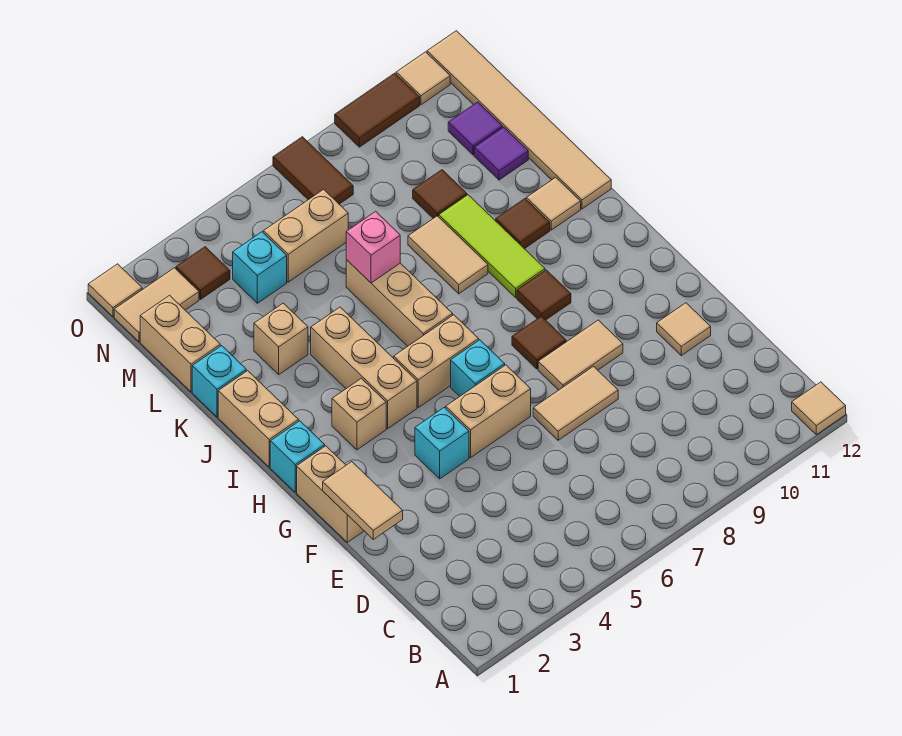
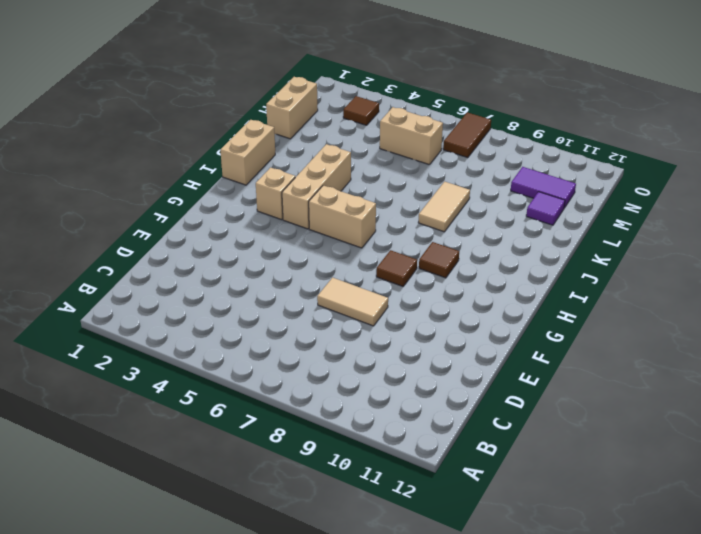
purple 1x2 tile [511,167,576,208] -> purple 1x1 tile [448,102,502,155]
none -> tan 1x1 tile [792,382,846,435]
none -> tan 1x1 tile [657,303,711,355]
none -> tan 1x2 brick [297,446,364,542]
none -> cyan 1x1 brick [415,407,469,479]

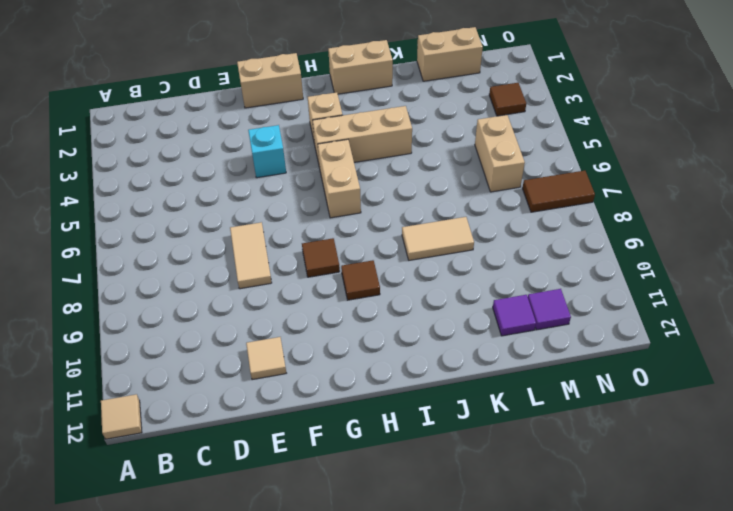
none -> tan 1x2 brick [446,365,531,458]
none -> tan 1x2 tile [538,320,623,390]
none -> cyan 1x1 brick [451,340,505,396]
none -> cyan 1x1 brick [270,421,325,492]

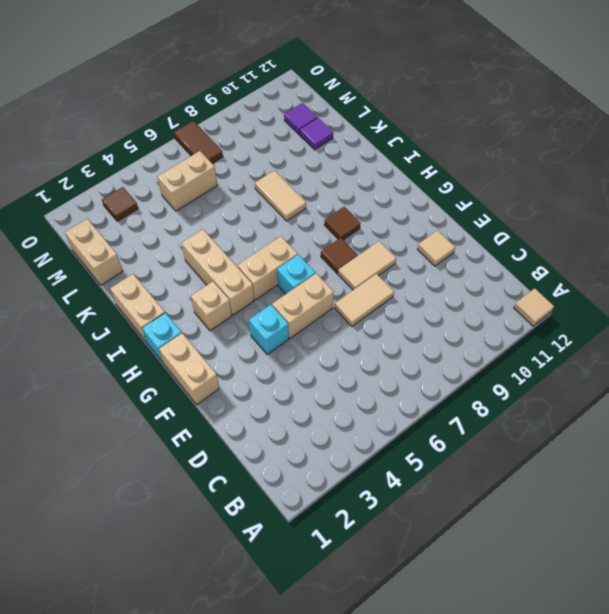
none -> tan 1x3 brick [346,260,453,346]
none -> lime 1x3 tile [439,195,545,297]
none -> brown 1x1 tile [496,199,550,249]
none -> tan 1x1 tile [526,177,581,230]

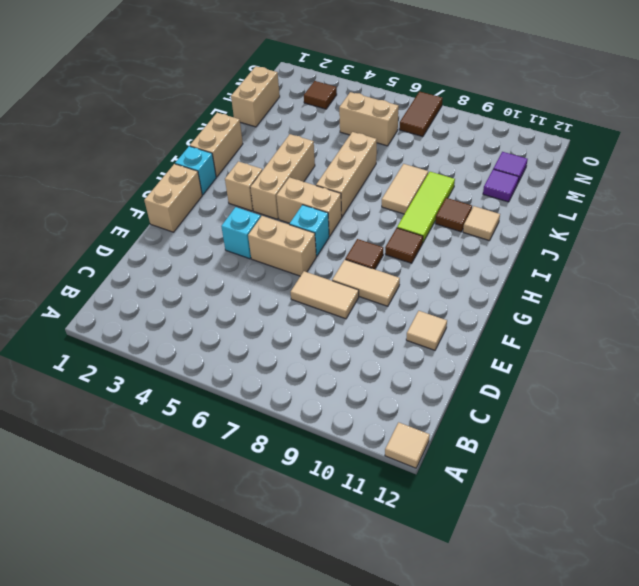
none -> tan 1x6 tile [427,31,611,209]
none -> cyan 1x1 brick [192,346,246,417]
none -> tan 1x1 brick [254,303,308,374]
none -> brown 1x1 tile [413,170,467,218]

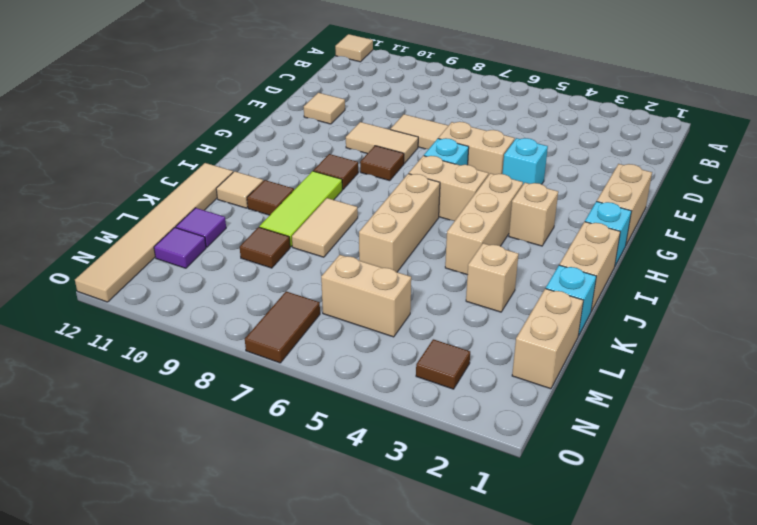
none -> cyan 1x1 brick [233,232,287,303]
none -> tan 1x2 tile [114,268,199,342]
none -> tan 1x1 tile [88,264,142,317]
none -> brown 1x2 tile [335,73,420,147]

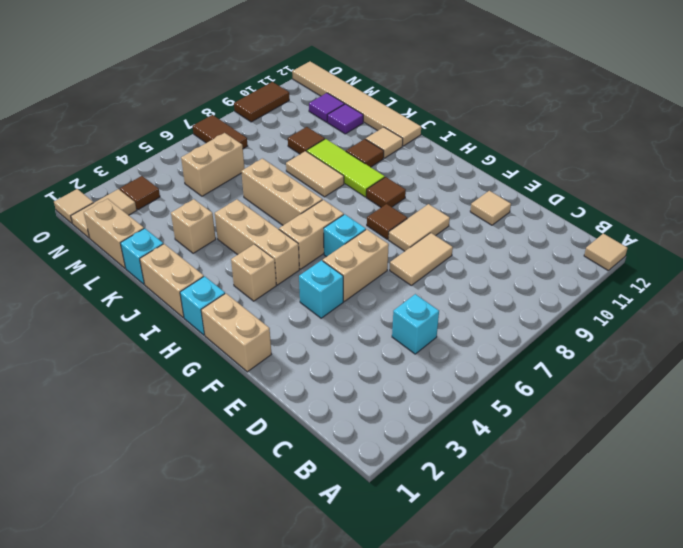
cyan 1x1 brick [392,294,439,354] -> cyan 1x1 brick moved to [233,232,287,303]
none -> tan 1x1 tile [396,52,450,105]
none -> tan 1x2 tile [323,462,403,539]
none -> pink 1x1 brick [346,211,400,283]

